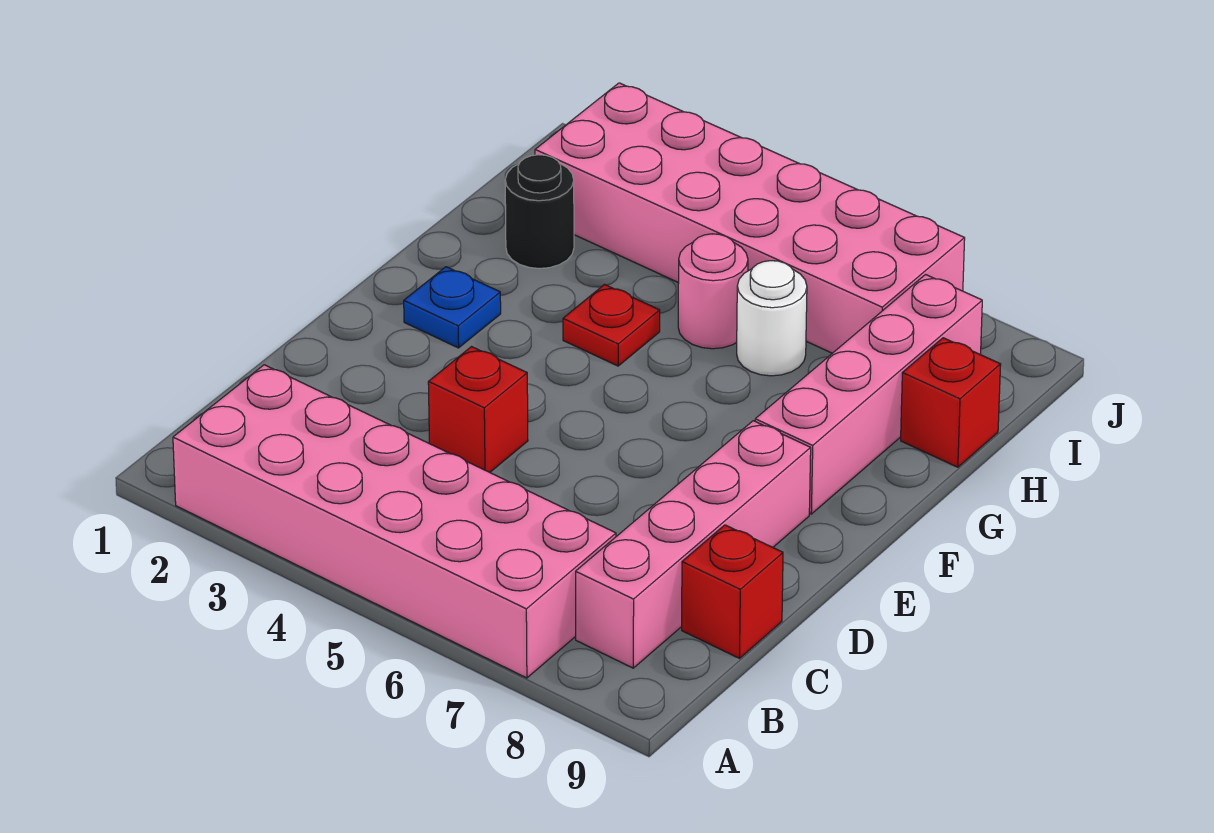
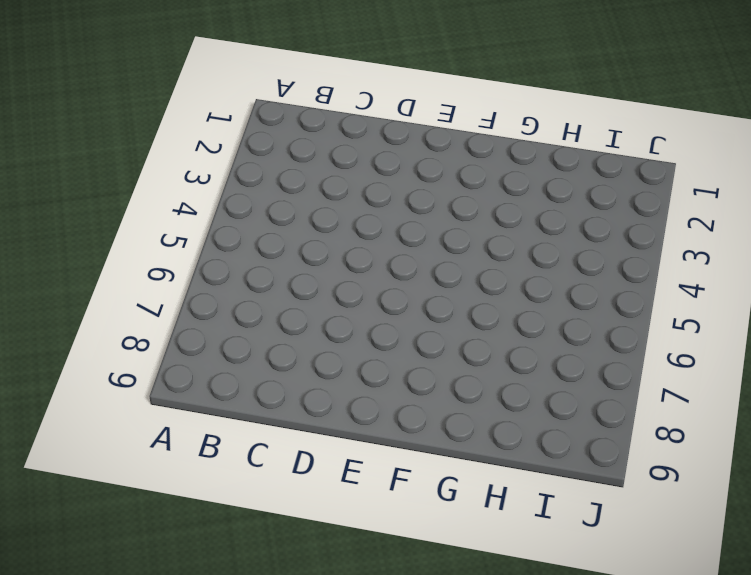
none -> pink 2x6 brick [173,365,616,678]
none -> pink 1x4 brick [576,421,811,668]
none -> red 1x1 brick [682,525,783,658]

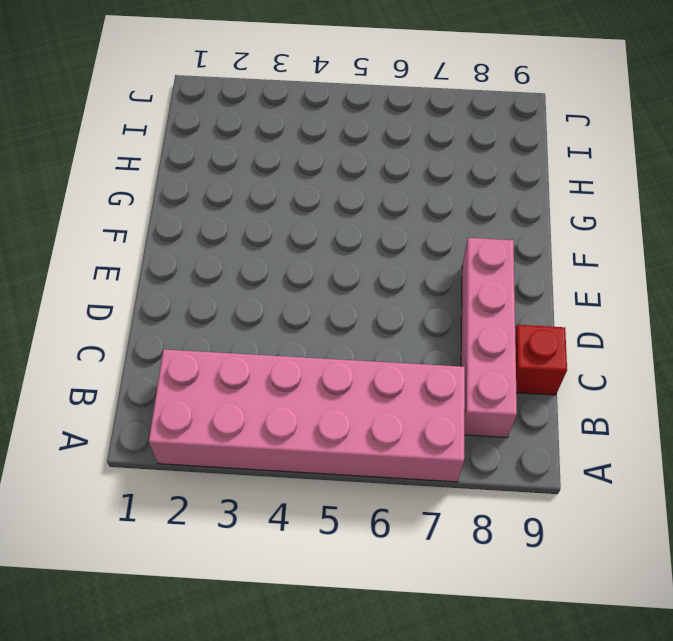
none -> red 1x1 brick [428,347,528,472]
none -> blue 1x1 plate [404,267,501,348]
none -> pink 1x4 brick [755,275,982,514]

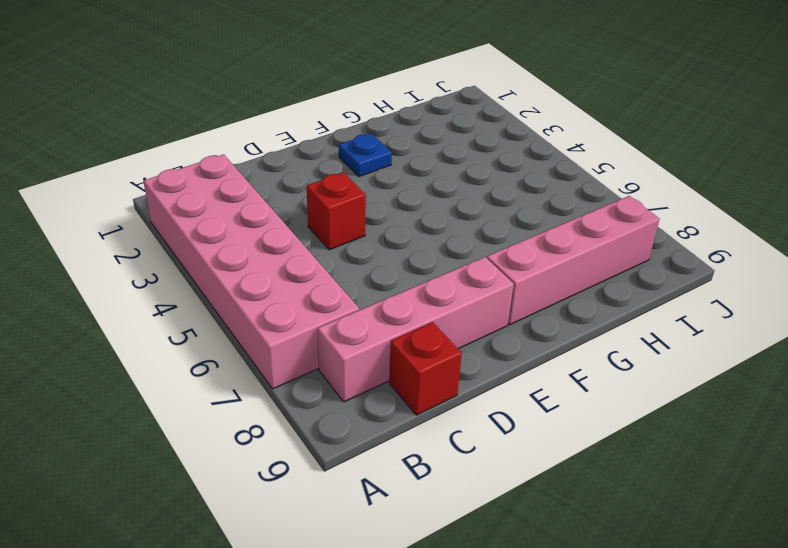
none -> red 1x1 plate [563,285,660,366]
none -> black 1x1 round brick [505,155,574,269]
none -> pink 1x1 round brick [678,234,748,349]

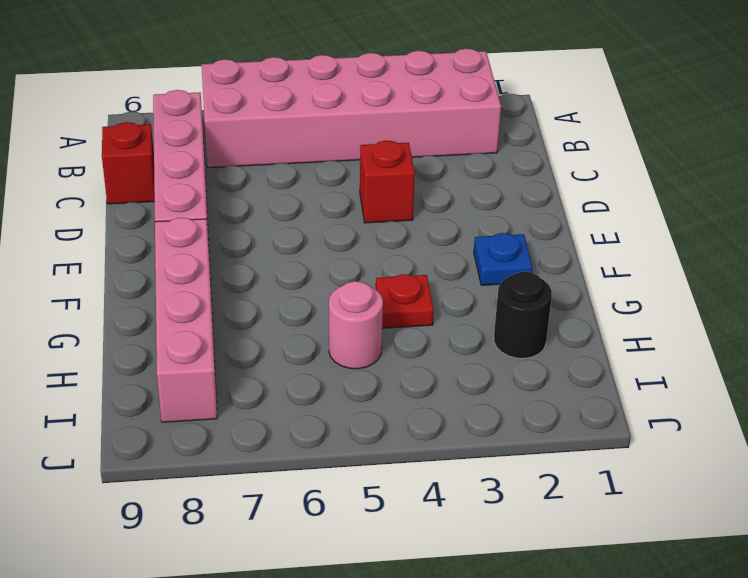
none -> white 1x1 round brick [737,261,807,376]
none -> red 1x1 brick [901,338,1001,467]
none -> pink 2x6 brick [535,83,965,353]

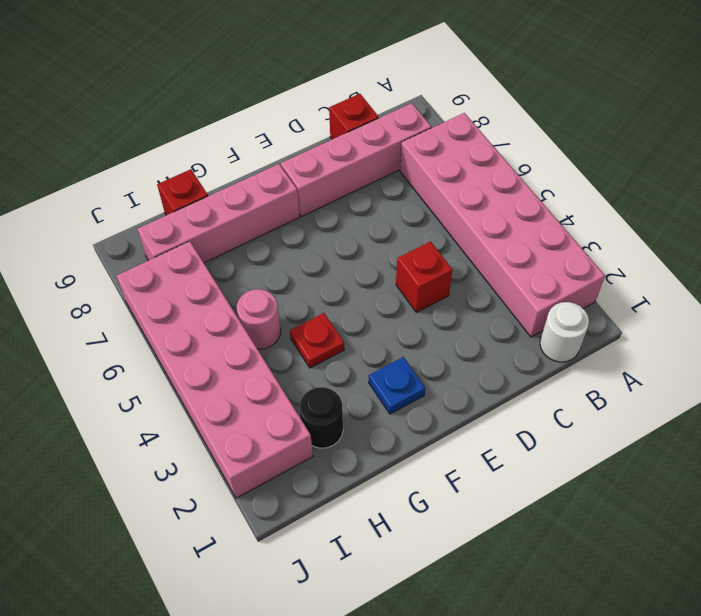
white 1x1 round brick [540,302,589,362] -> white 1x1 round brick moved to [737,261,807,376]

